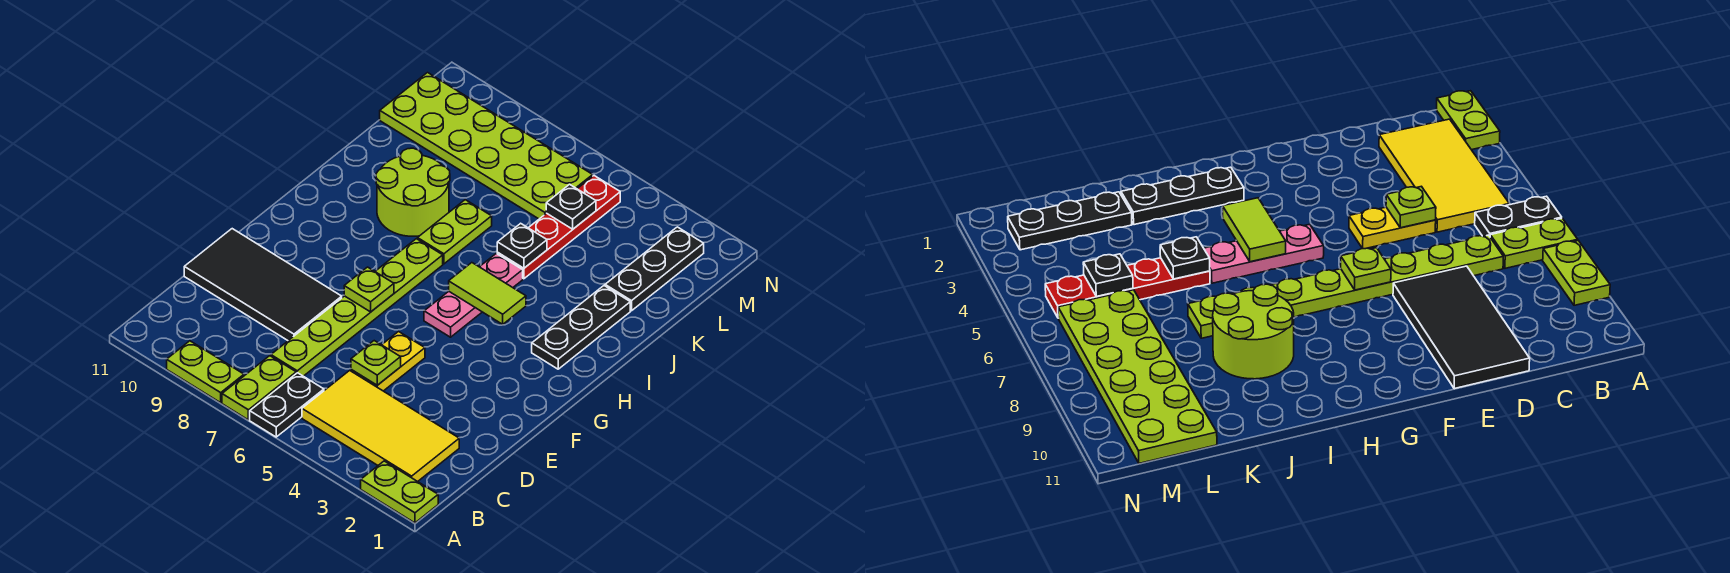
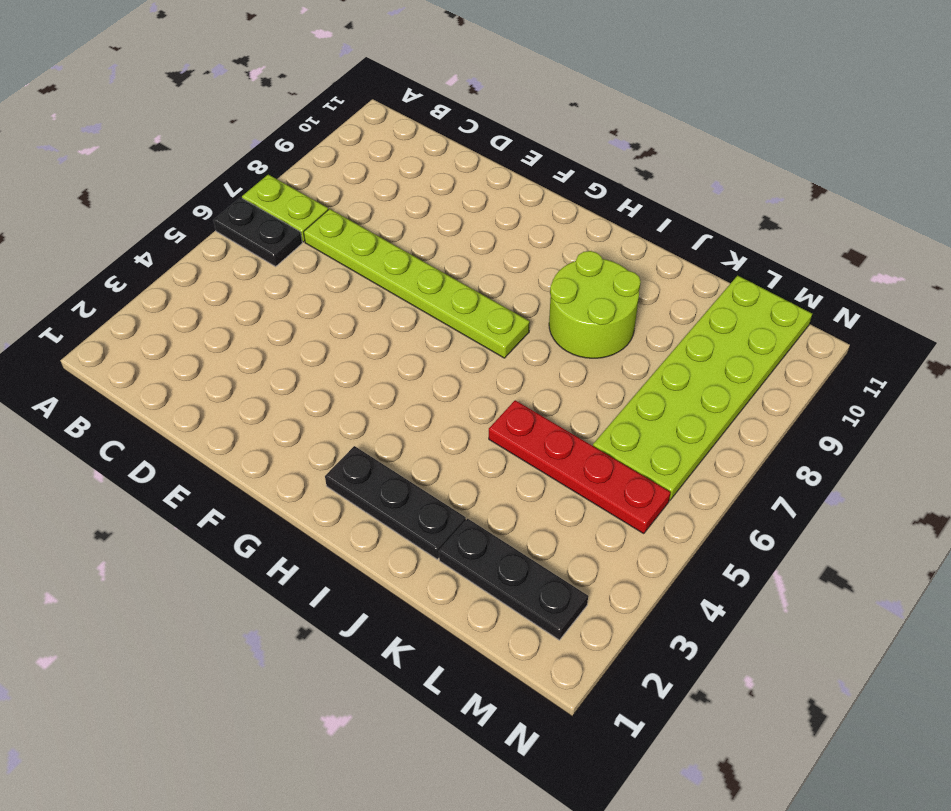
none -> lime 1x2 plate [361,461,438,523]
none -> lime 1x2 plate [167,341,244,403]
none -> yellow 2x4 tile [302,370,459,482]

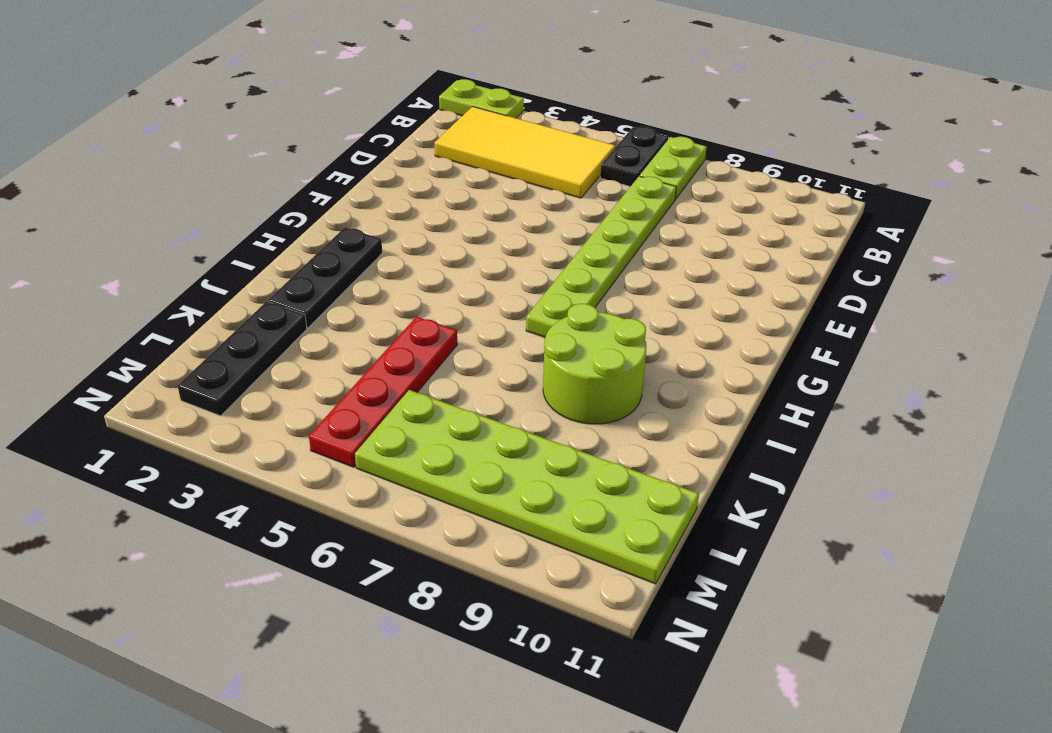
none -> lime 1x2 plate [167,341,244,403]
none -> yellow 1x2 plate [351,332,425,391]
none -> black 2x4 tile [184,229,342,341]

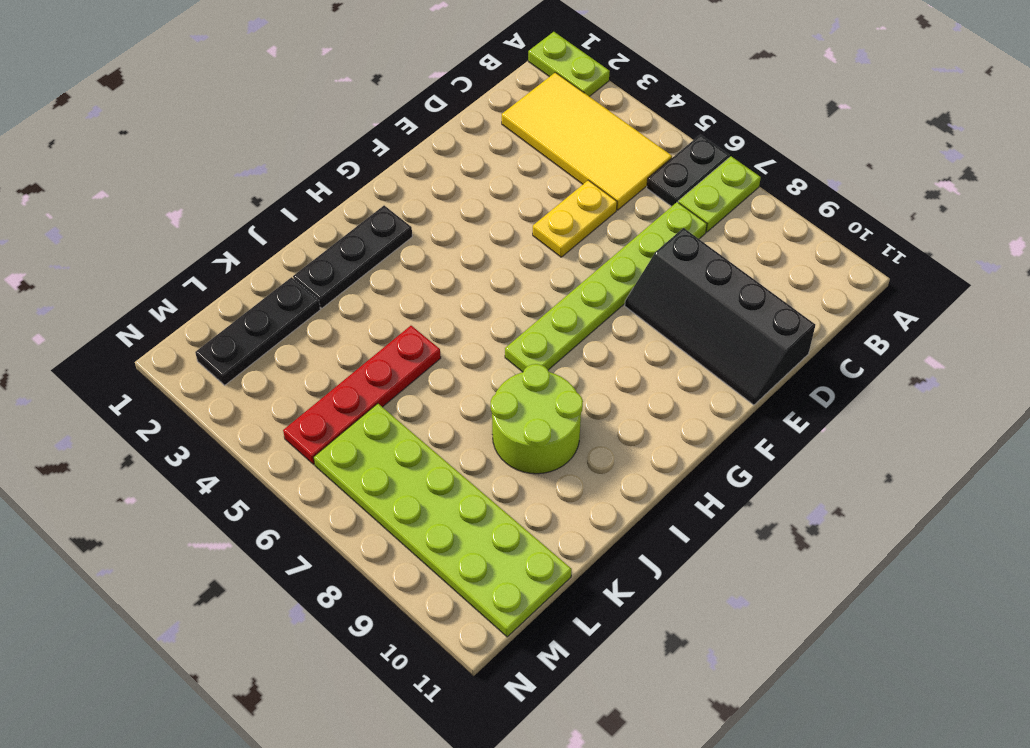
black 2x4 slope [625,228,815,405] -> black 2x4 tile [184,229,342,341]
none -> lime 1x2 plate [167,341,244,403]
none -> pink 1x3 plate [424,253,523,337]
none -> lime 1x2 plate [418,200,492,264]

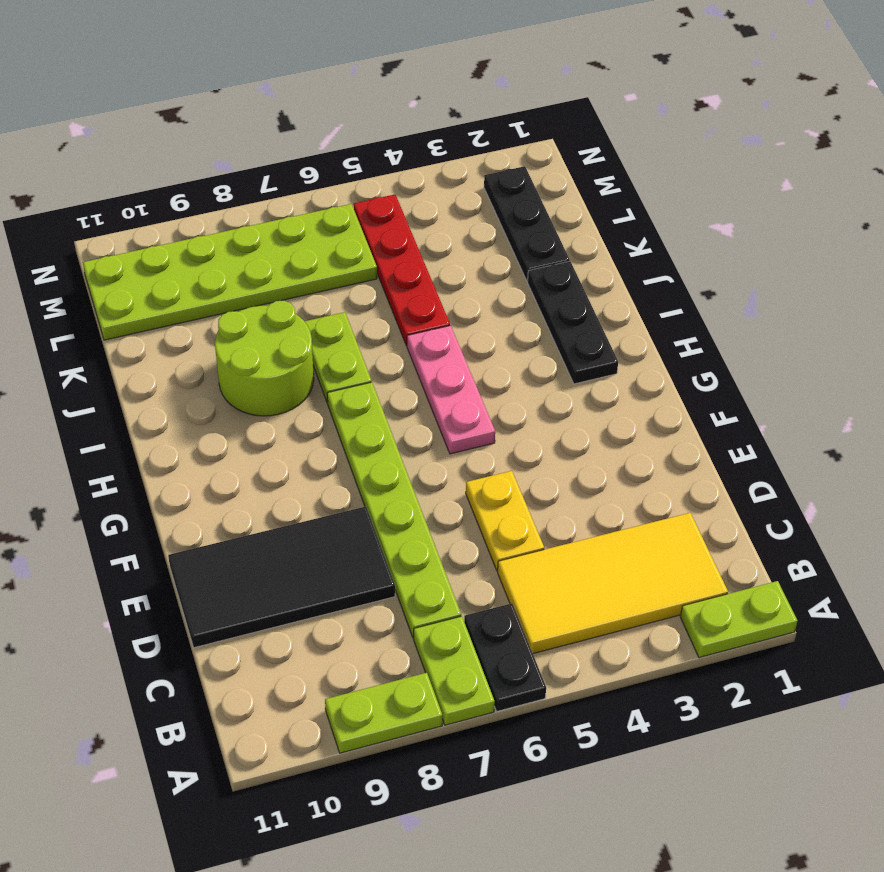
none -> lime 1x1 plate [351,341,401,385]
none -> lime 1x1 plate [344,267,394,312]
none -> lime 1x2 tile [449,263,526,324]

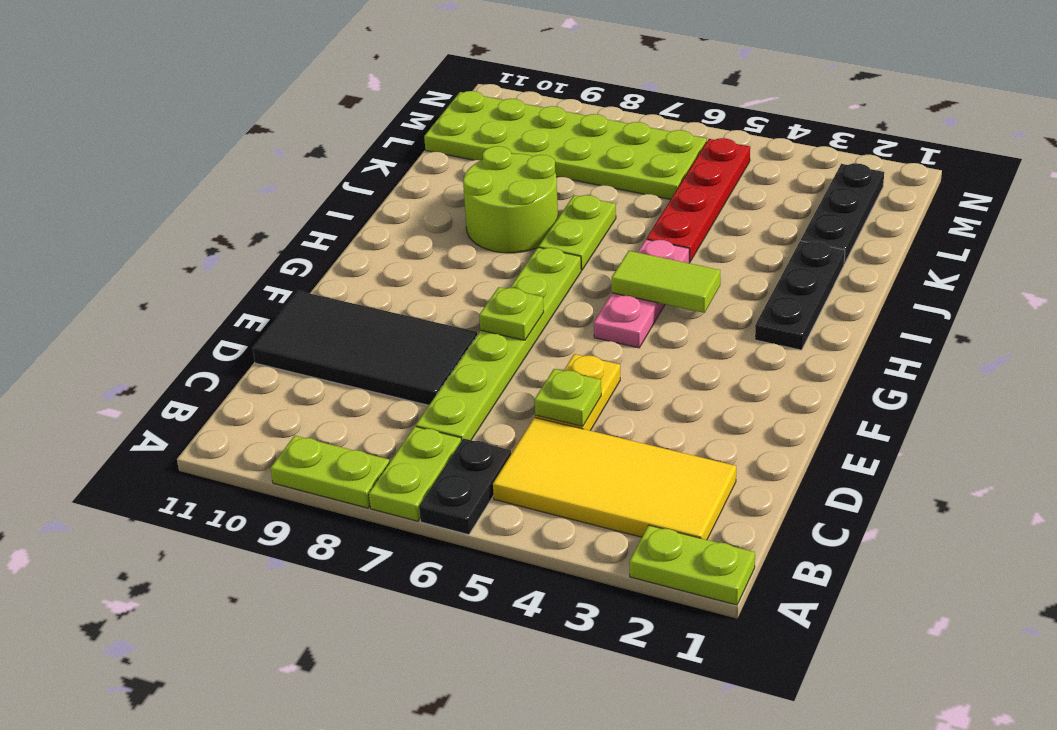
none -> black 1x1 plate [497,223,547,268]
none -> black 1x1 plate [546,184,596,229]

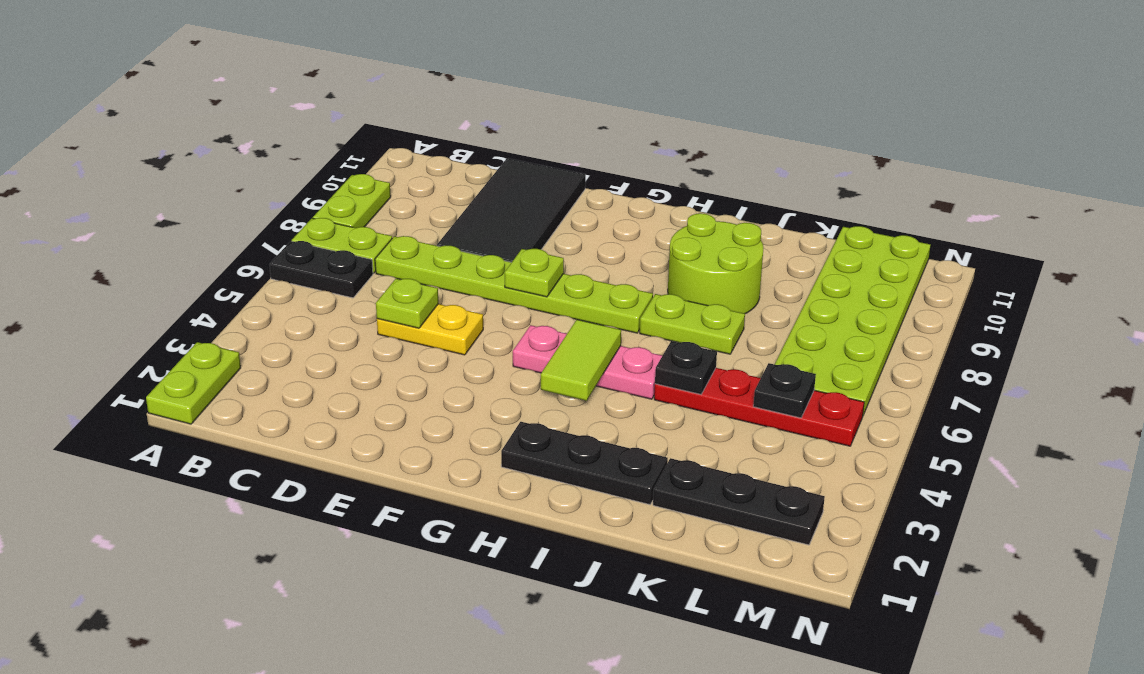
none -> yellow 2x4 tile [302,370,459,482]

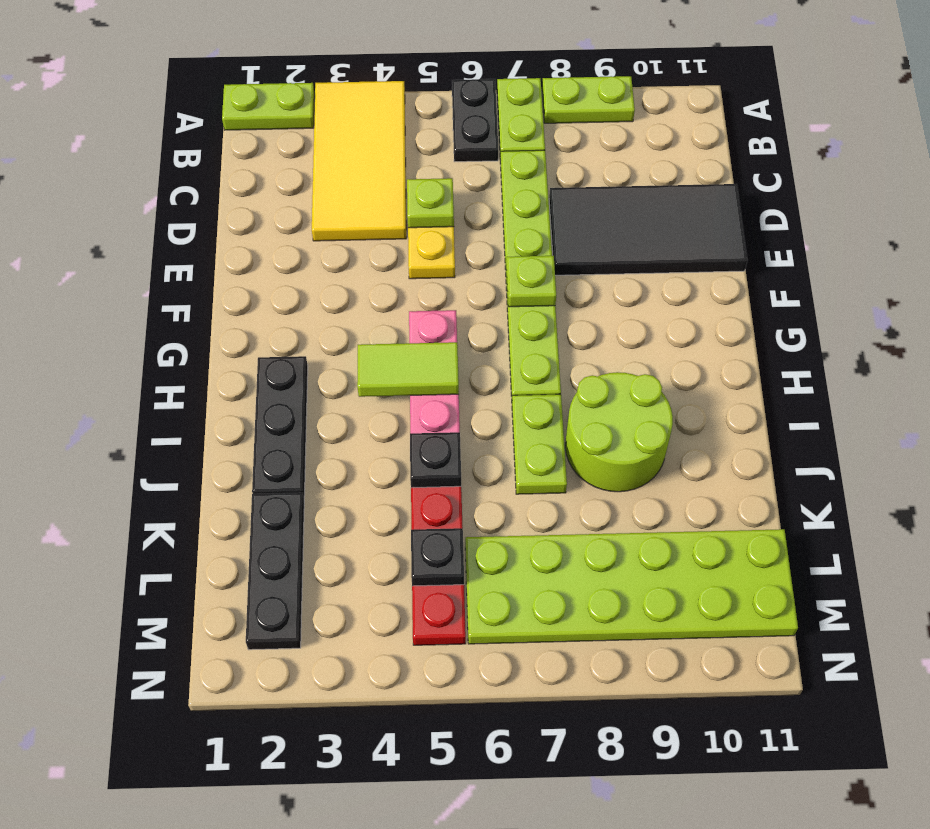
yellow 2x4 tile [312,81,406,241] -> yellow 2x4 tile turned to [302,370,459,482]

